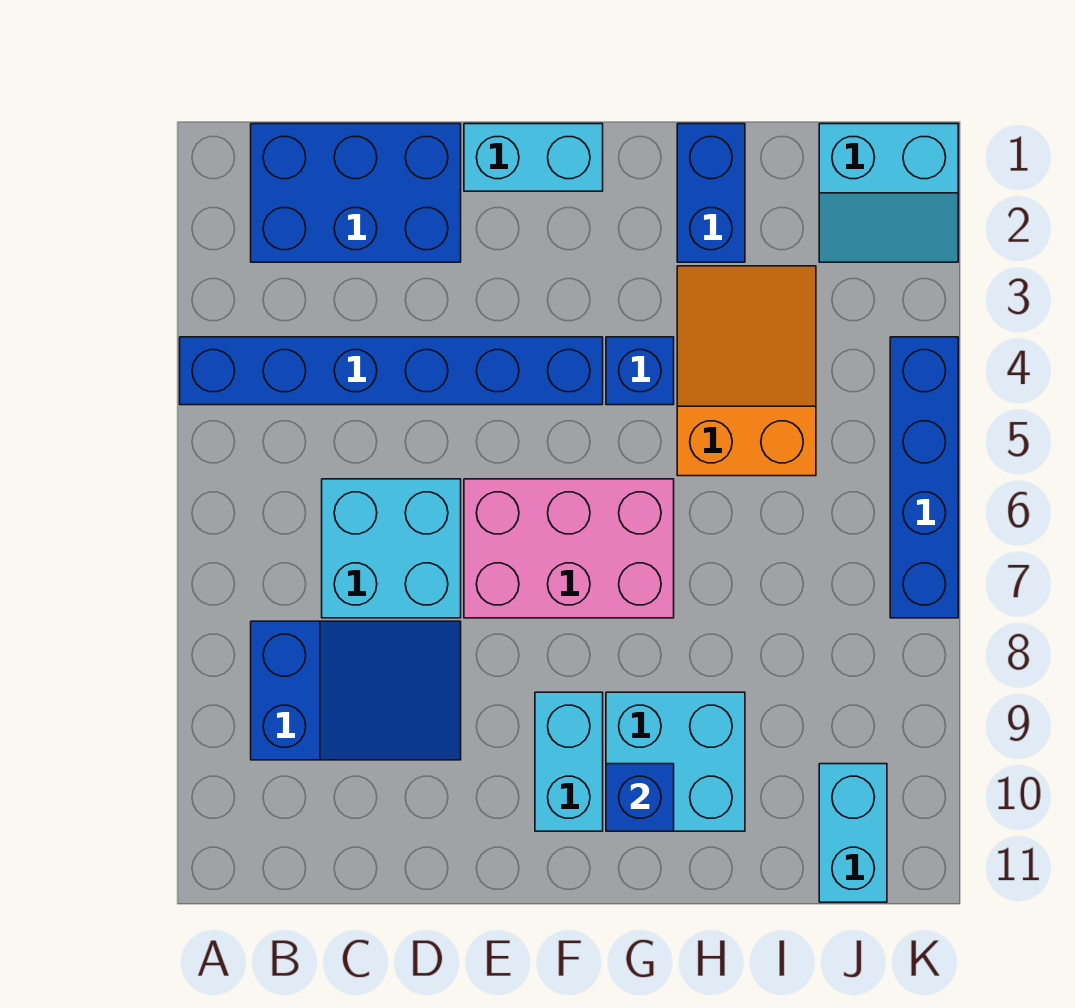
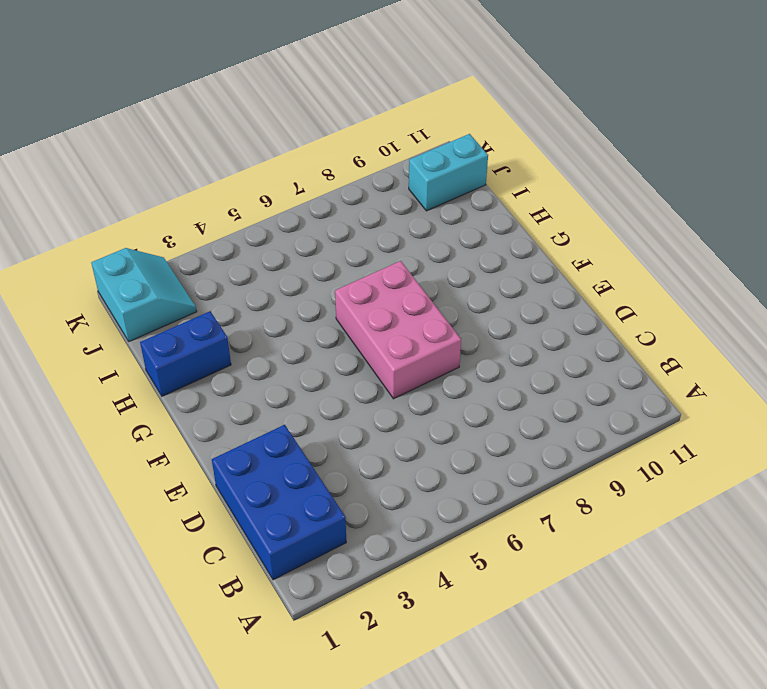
none -> blue 1x6 brick [180,337,603,405]
none -> blue 2x3 slope [251,621,461,760]
none -> cyan 2x2 brick [322,479,461,618]

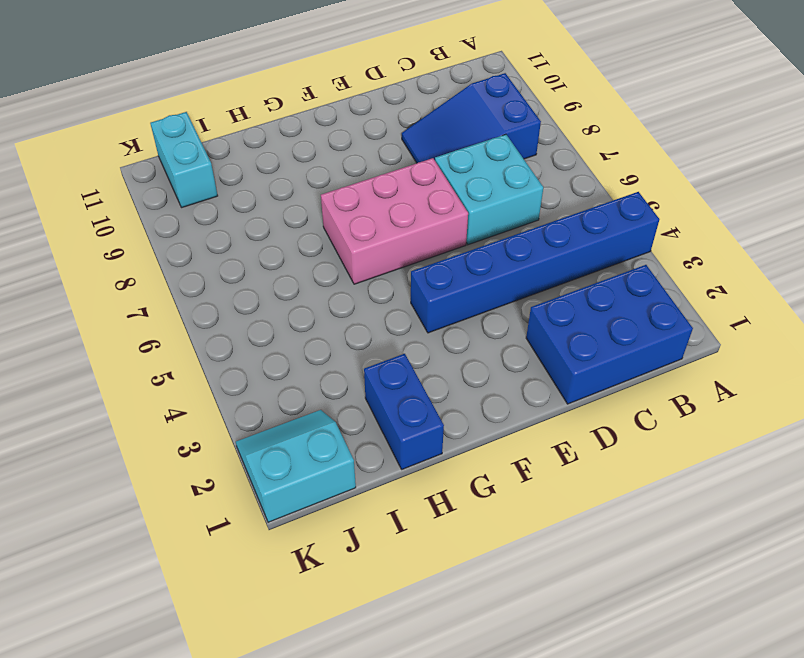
none -> cyan 1x2 brick [464,124,603,191]
none -> cyan 1x2 brick [535,692,603,831]
none -> blue 1x1 brick [606,337,674,405]

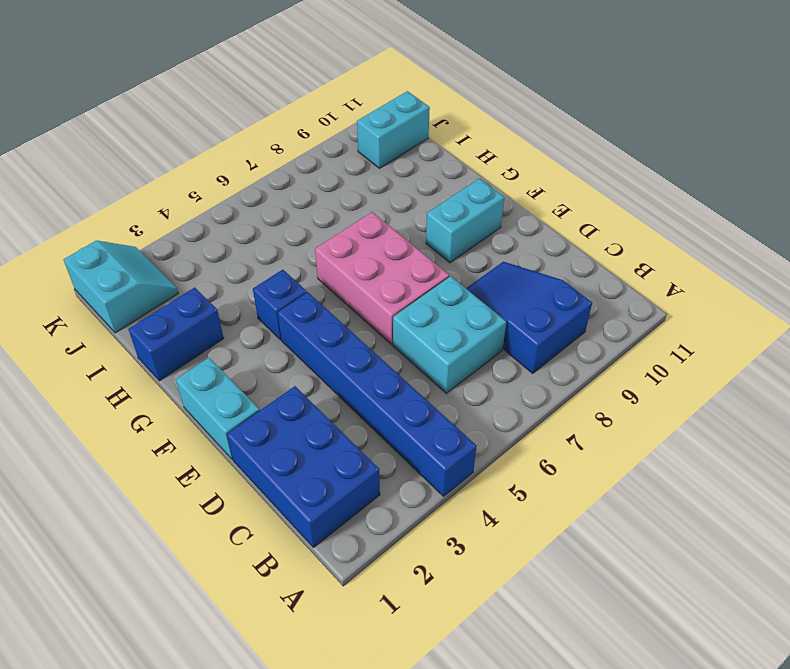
none -> cyan 2x2 brick [606,692,745,831]
none -> orange 2x3 slope [677,266,816,476]
none -> blue 1x4 brick [890,337,958,618]

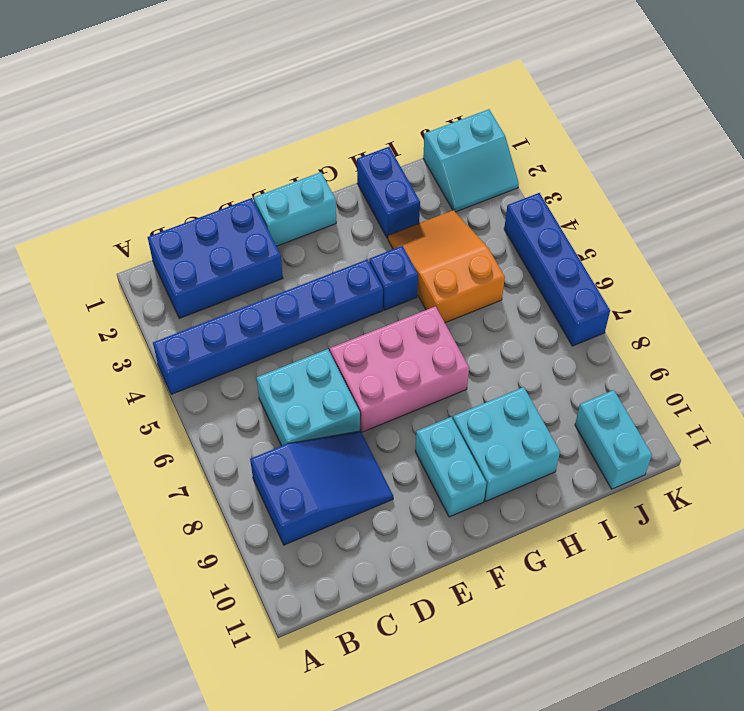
none -> blue 1x1 brick [606,764,674,831]

